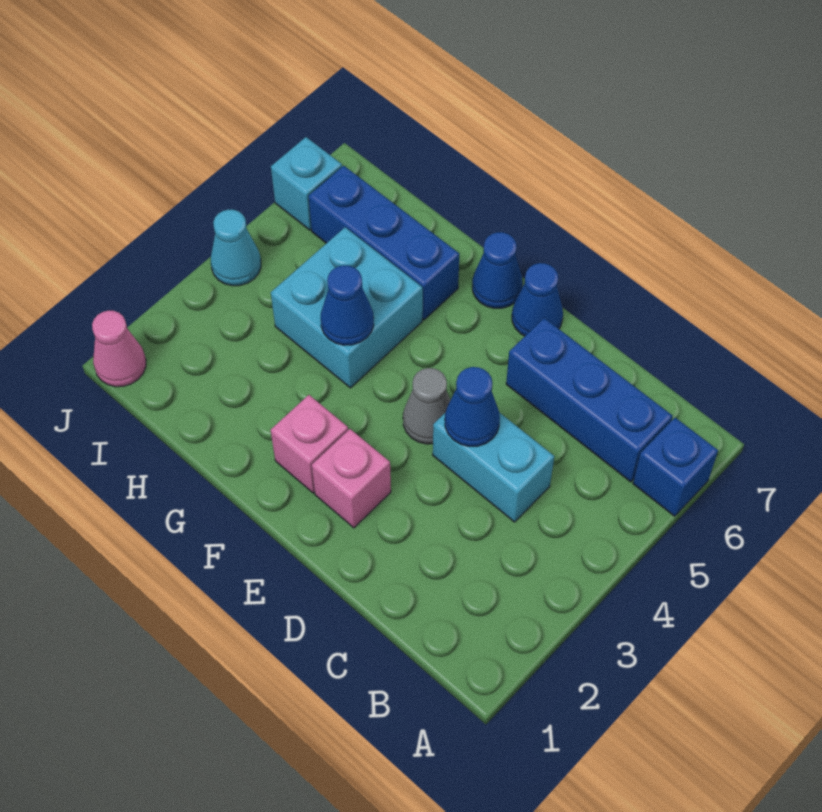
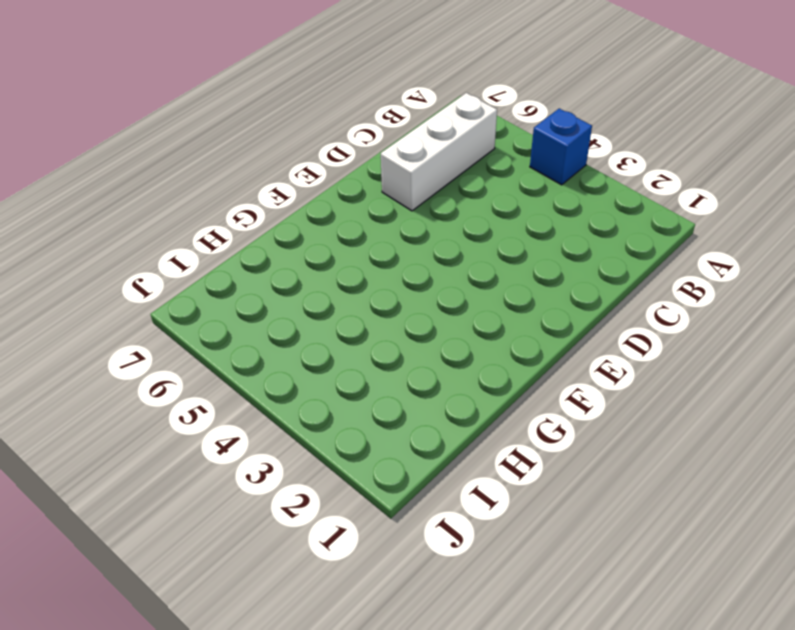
blue 1x1 brick [530,108,592,185] -> blue 1x1 brick moved to [633,418,718,516]
white 1x3 brick [381,93,497,211] -> blue 1x3 brick [506,318,673,482]
none -> cyan 1x2 brick [433,412,554,522]
none -> pink 1x1 brick [312,429,391,528]
none -> grey 1x1 cone [403,368,450,444]

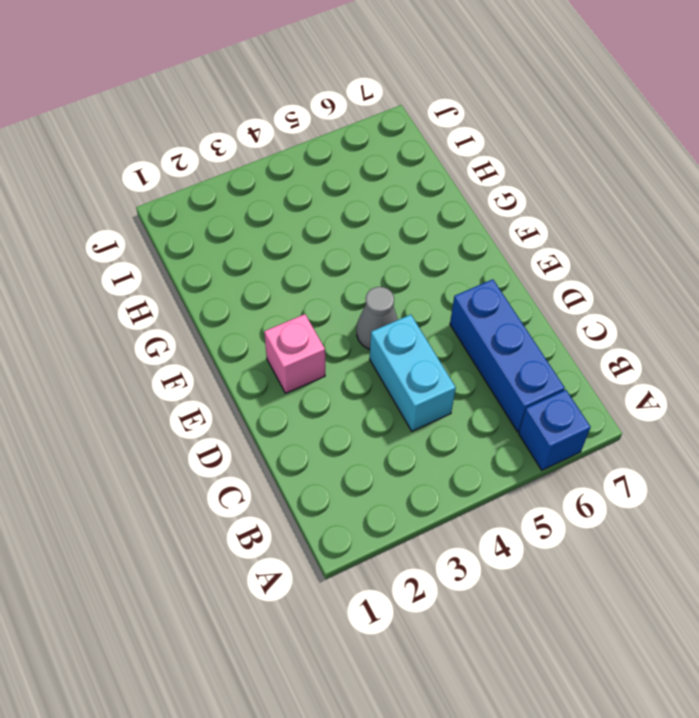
none -> blue 1x1 cone [512,263,563,336]
none -> pink 1x1 brick [271,395,348,493]
none -> blue 1x1 cone [472,232,523,308]

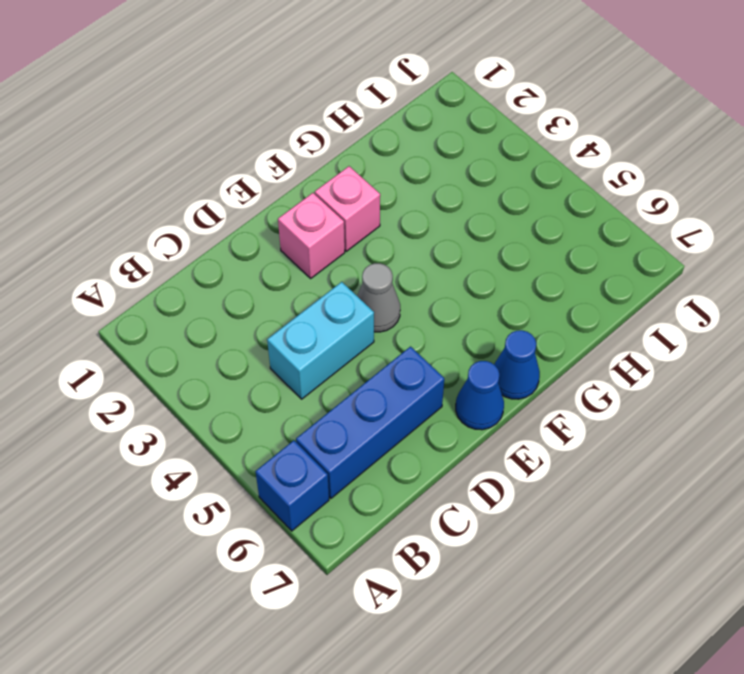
none -> cyan 2x2 brick [271,227,423,388]
none -> blue 1x3 brick [309,166,459,320]
none -> pink 1x1 cone [92,311,146,387]

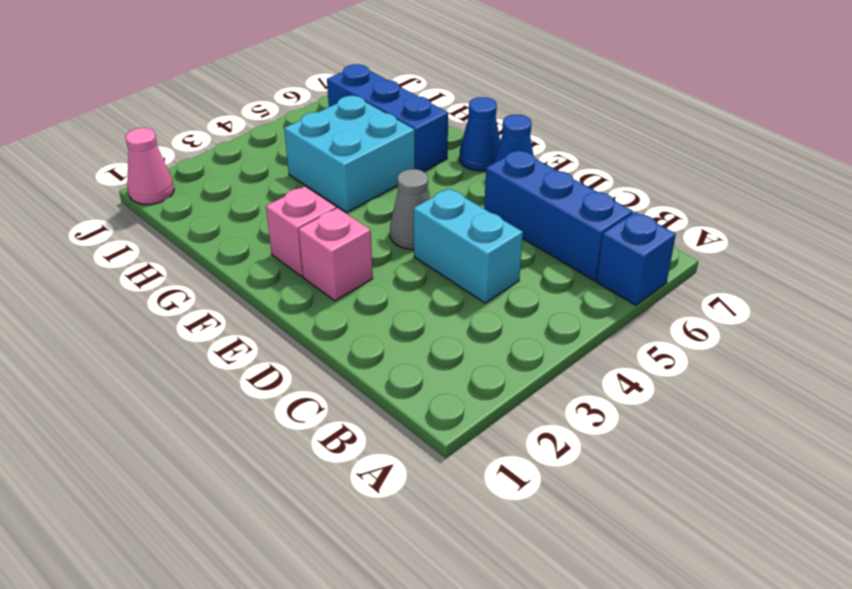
none -> cyan 1x1 cone [211,209,261,286]
none -> cyan 1x1 brick [271,137,342,230]
none -> blue 1x1 cone [445,367,500,446]

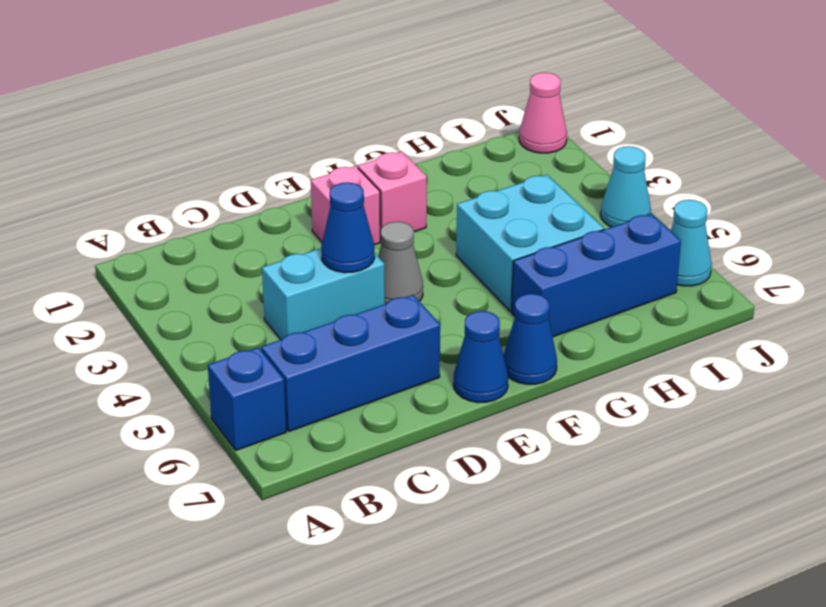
cyan 1x1 cone [670,200,712,286] -> cyan 1x1 brick [271,137,342,230]
none -> blue 1x1 cone [321,265,374,345]

